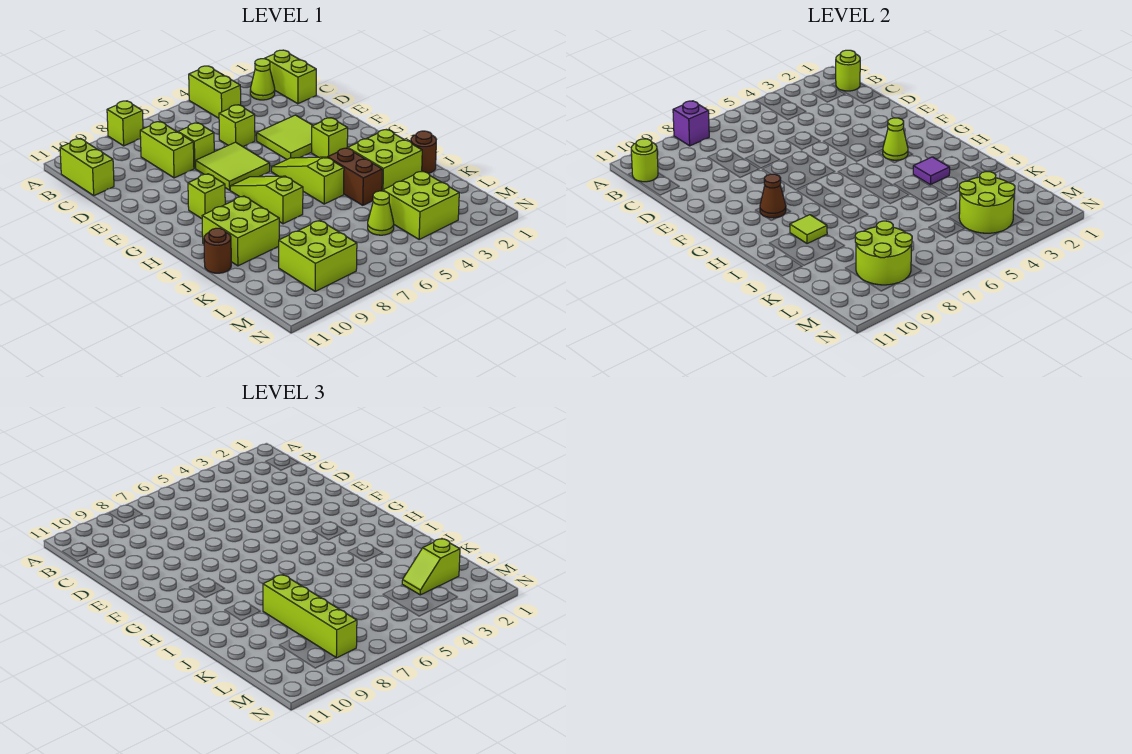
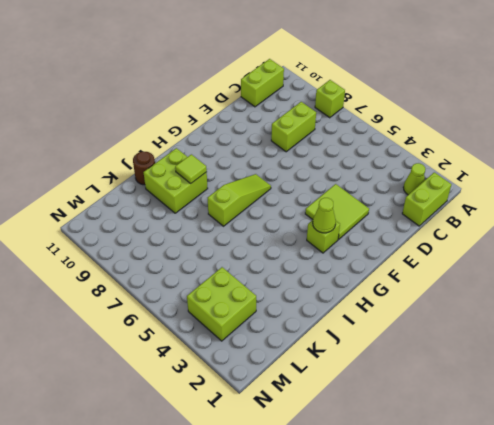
none -> lime 1x2 brick [189,66,241,118]
none -> lime 1x1 brick [219,105,255,147]
none -> lime 1x1 brick [178,123,214,168]
none -> lime 2x2 tile [196,142,270,190]

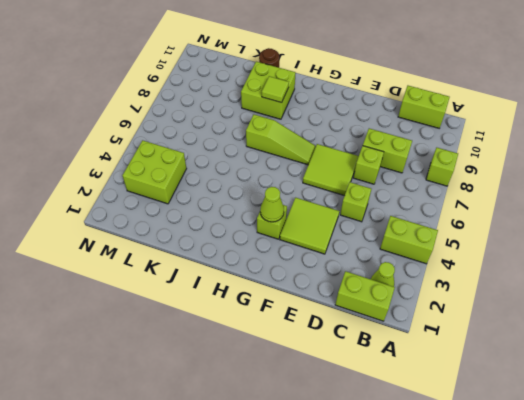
none -> lime 1x3 slope [271,157,344,204]
none -> lime 1x1 brick [188,174,225,219]
none -> lime 2x2 brick [348,130,422,191]
none -> brown 1x2 brick [327,148,383,205]

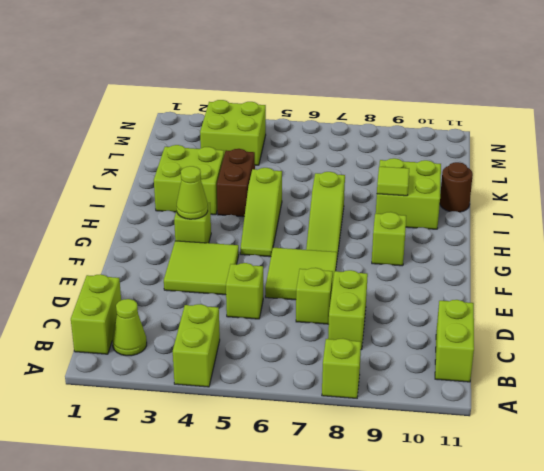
none -> brown 1x1 round brick [411,131,436,173]
none -> lime 1x1 cone [368,191,394,235]
none -> lime 2x2 brick [279,220,357,291]
none -> purple 1x1 brick [673,101,709,146]

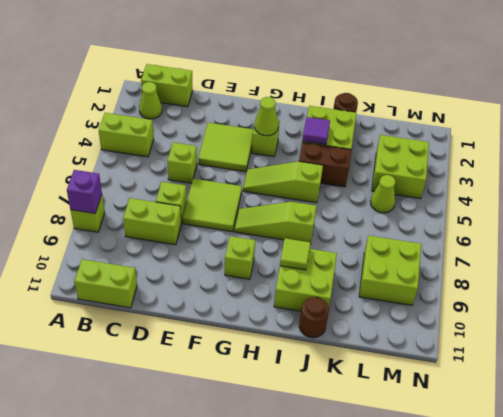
none -> lime 1x1 round brick [836,50,860,91]
none -> lime 1x1 round brick [631,139,658,182]
none -> brown 1x1 cone [760,174,786,218]
none -> lime 2x2 round brick [959,172,1015,233]

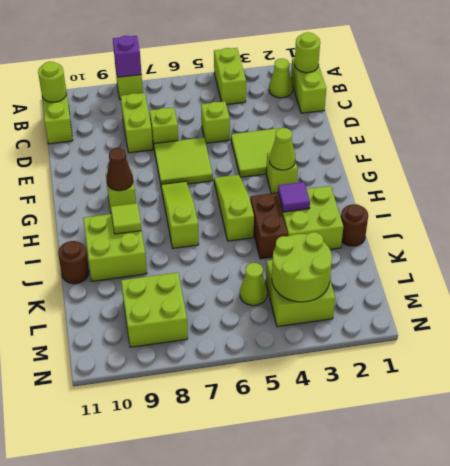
none -> lime 2x2 round brick [855,221,912,285]
none -> lime 1x4 brick [263,575,357,658]
none -> lime 1x2 slope [402,539,460,595]

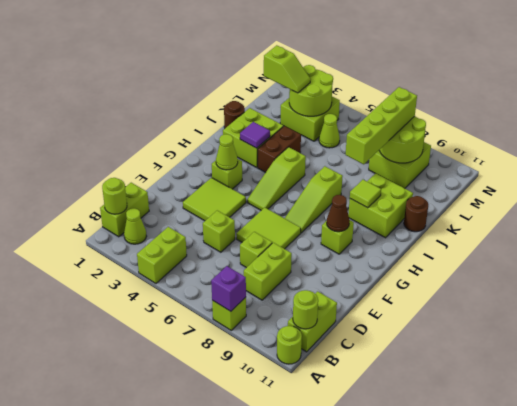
lime 1x1 round brick [277,326,302,364] -> none

